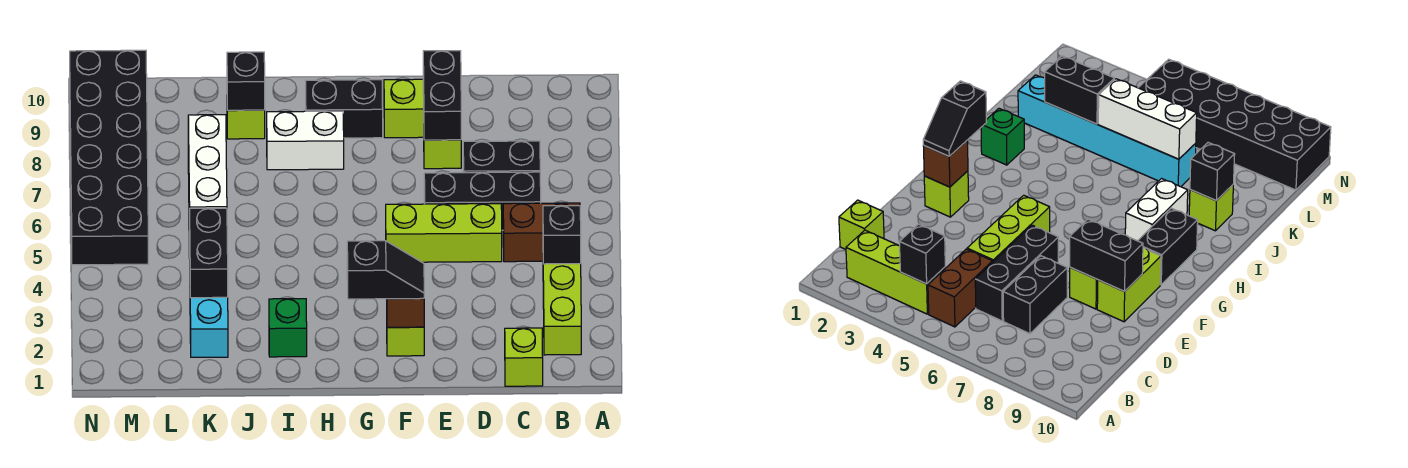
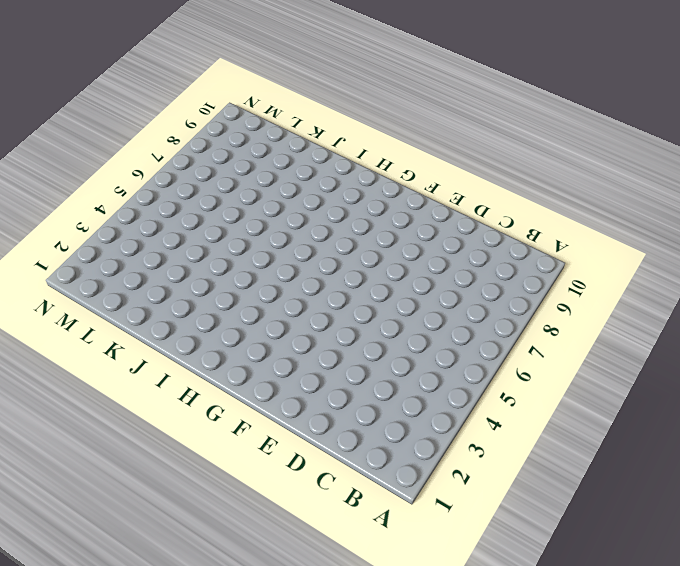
none -> lime 1x3 brick [543,264,581,355]
none -> brown 1x2 brick [503,203,580,262]
none -> lime 1x1 brick [505,328,543,386]

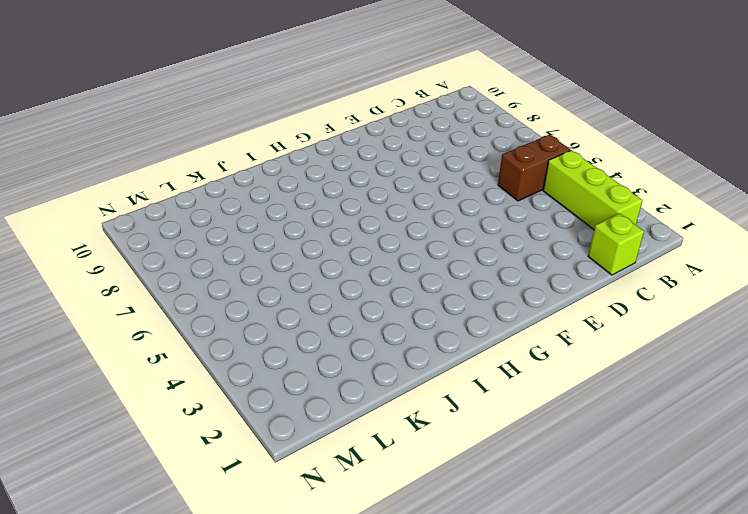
none -> black 1x3 brick [424,172,541,230]
none -> black 1x2 brick [463,141,540,173]
none -> lime 1x3 brick [386,204,502,262]

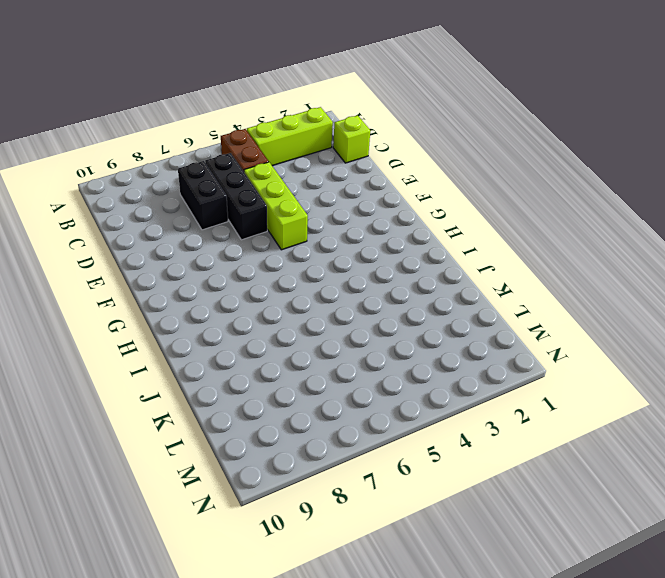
none -> lime 1x1 brick [424,140,461,169]
none -> lime 1x2 brick [384,79,424,138]
none -> lime 1x1 brick [387,327,424,356]

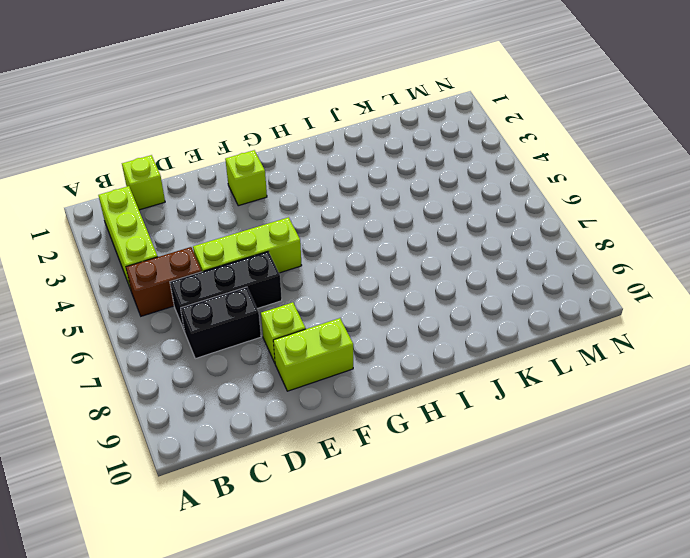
none -> black 1x2 brick [306,80,383,138]
none -> white 1x2 brick [267,111,344,170]
none -> green 1x1 brick [269,299,307,357]

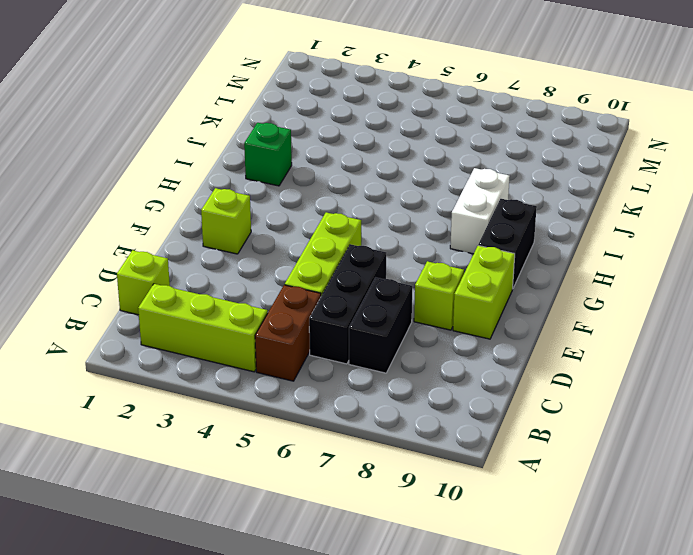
none -> lime 1x1 brick [227,110,265,139]
none -> cyan 1x6 brick [188,146,228,357]
none -> black 2x6 brick [70,50,148,265]

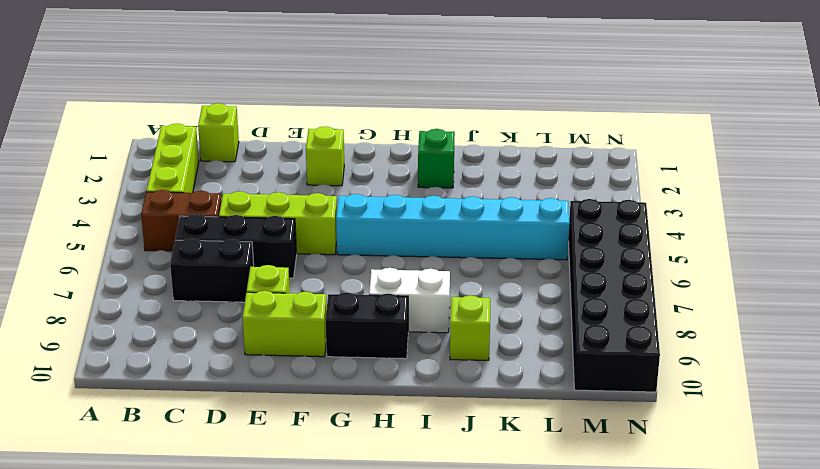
cyan 1x6 brick [336,194,570,260] -> cyan 1x6 brick turned to [188,146,228,357]
none -> black 1x1 brick [543,206,581,264]
none -> black 1x2 brick [423,51,461,140]
none -> brown 1x1 brick [387,298,424,327]

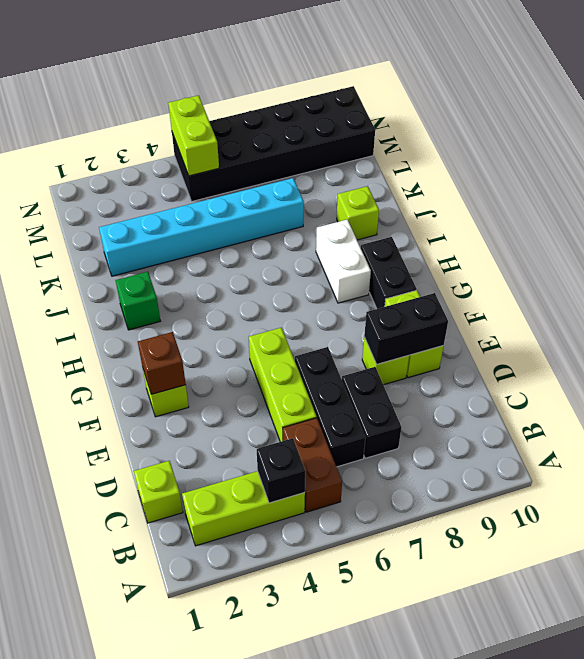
lime 1x2 brick [168,95,219,176] -> none
none -> black 1x1 brick [227,52,265,110]
none -> black 1x2 brick [190,208,228,298]
none -> white 1x3 brick [188,115,227,230]

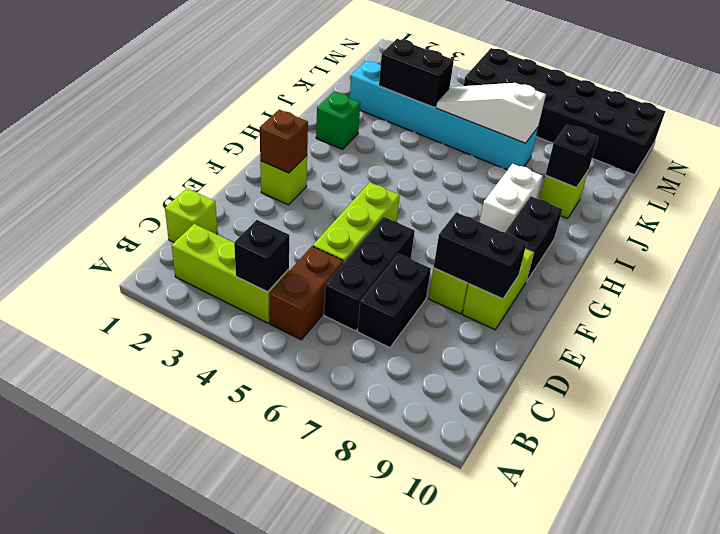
white 1x3 slope [436,83,546,143] -> white 1x3 brick [188,115,227,230]
none -> black 1x2 slope [347,241,424,299]

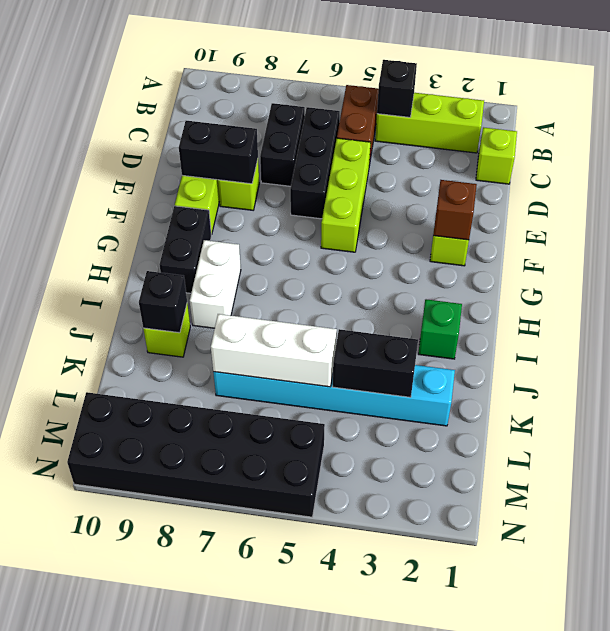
none -> black 1x2 slope [347,241,424,299]

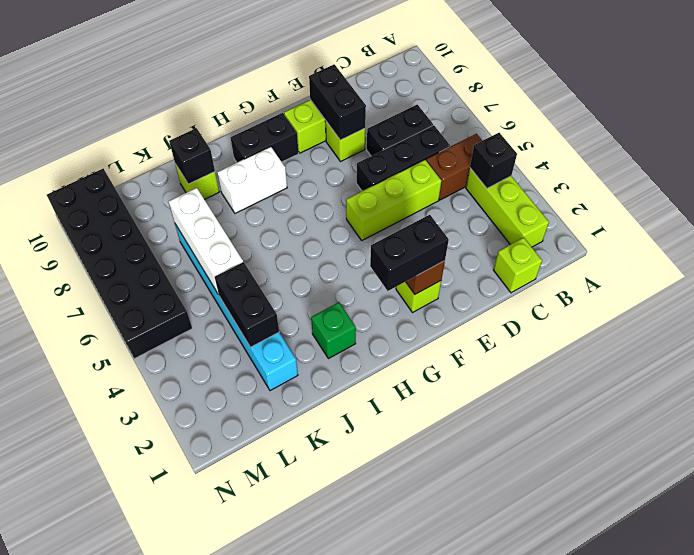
black 1x2 brick [370,215,449,291] -> black 1x2 slope [347,241,424,299]

